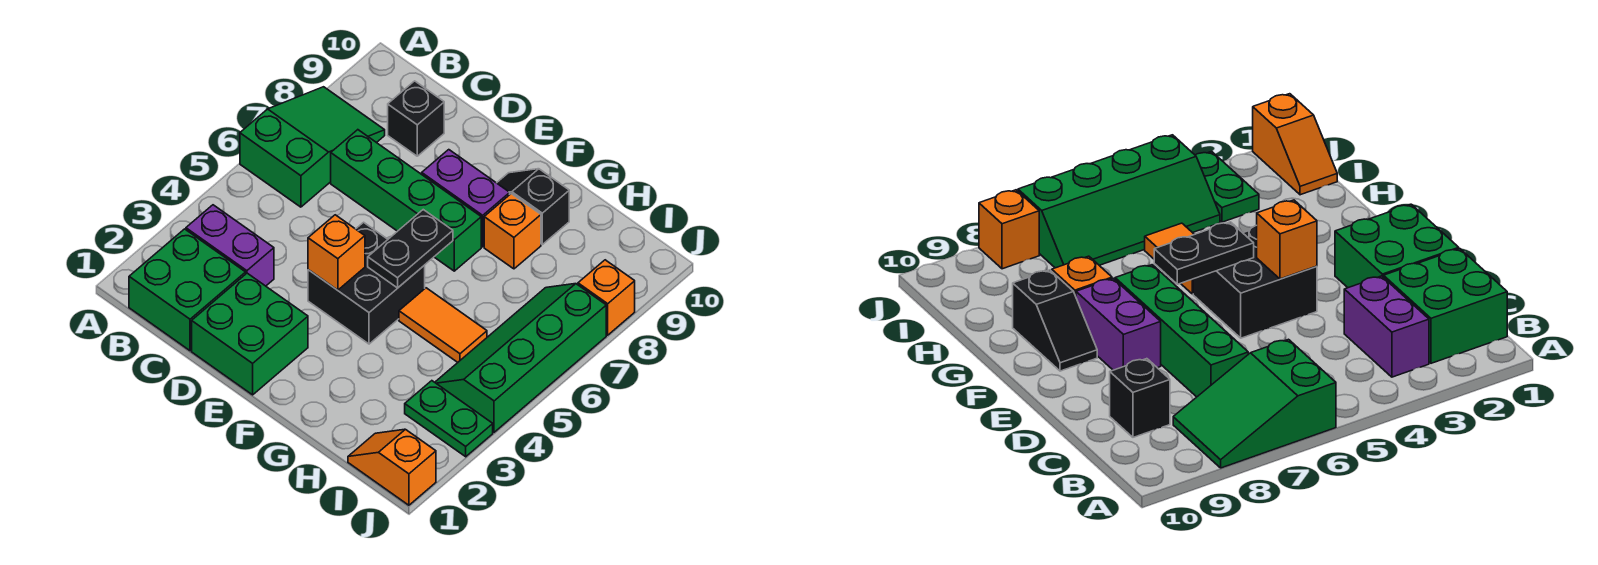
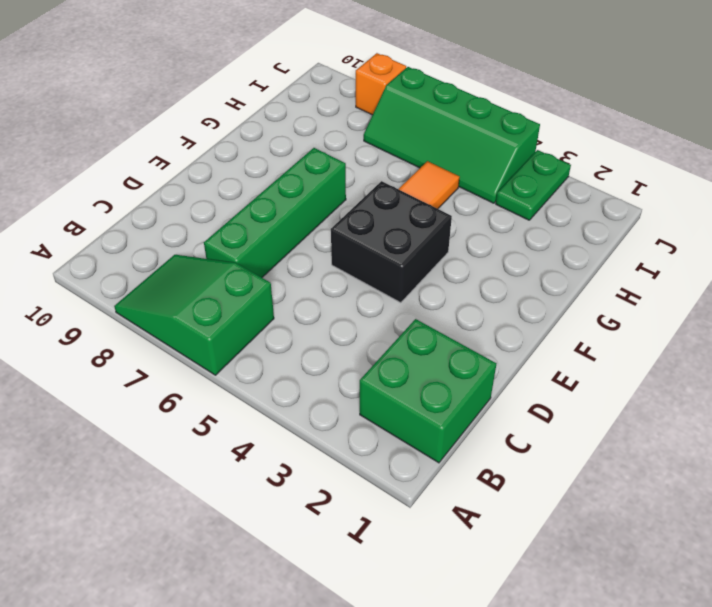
none -> purple 1x2 brick [186,205,274,286]
none -> black 1x1 brick [388,81,444,156]
none -> green 2x2 brick [192,273,308,395]

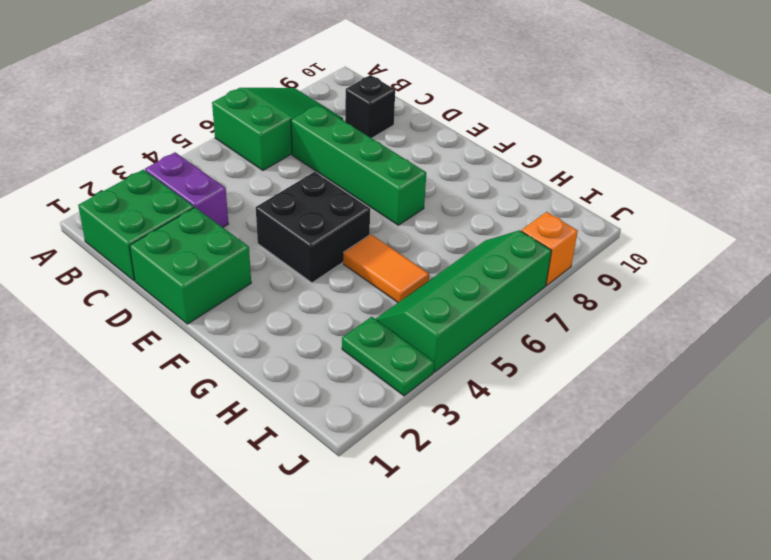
none -> purple 1x2 brick [422,150,510,247]
none -> black 1x2 slope [497,169,569,244]
none -> orange 1x1 brick [484,194,541,269]

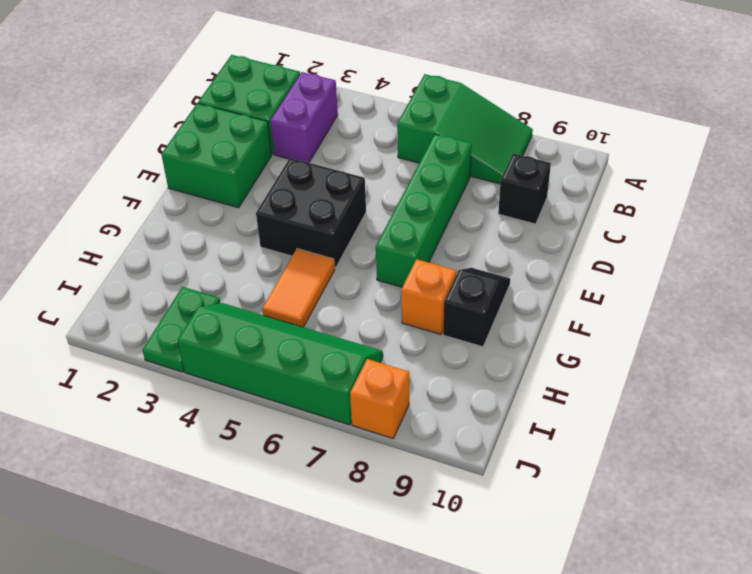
none -> purple 1x2 brick [422,150,510,247]
none -> orange 1x2 slope [348,429,436,505]
none -> orange 1x1 brick [308,215,365,290]

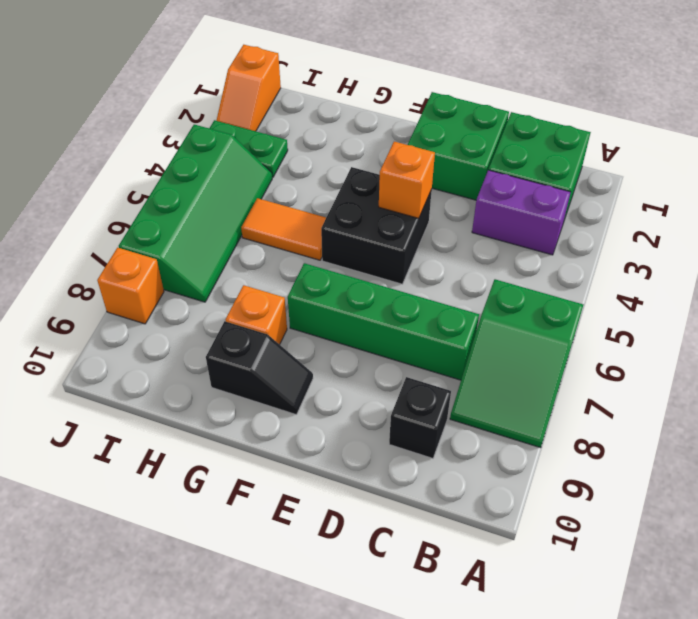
orange 1x2 slope [216,45,281,131] -> orange 1x2 slope turned to [348,429,436,505]
none -> purple 1x2 brick [422,150,510,247]
none -> black 1x2 plate [368,210,453,288]

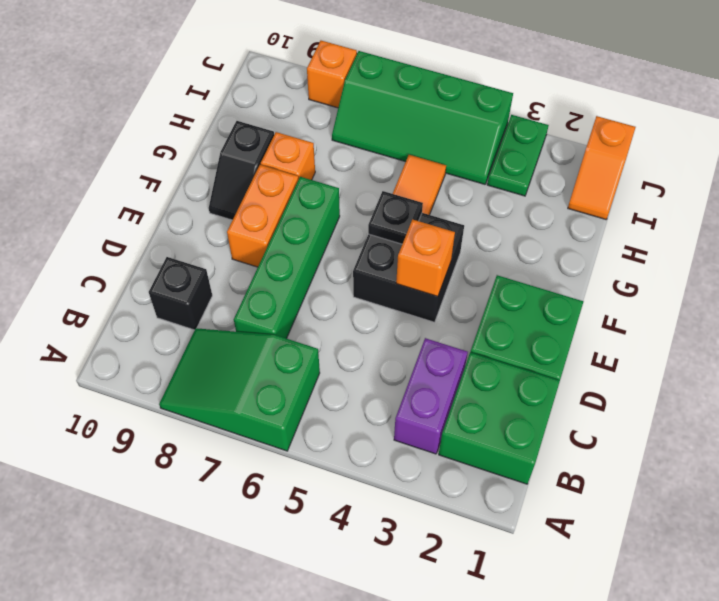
orange 1x2 brick [227,165,298,267] -> purple 1x2 brick [422,150,510,247]
black 1x1 plate [368,191,423,244] -> black 1x2 plate [368,210,453,288]

